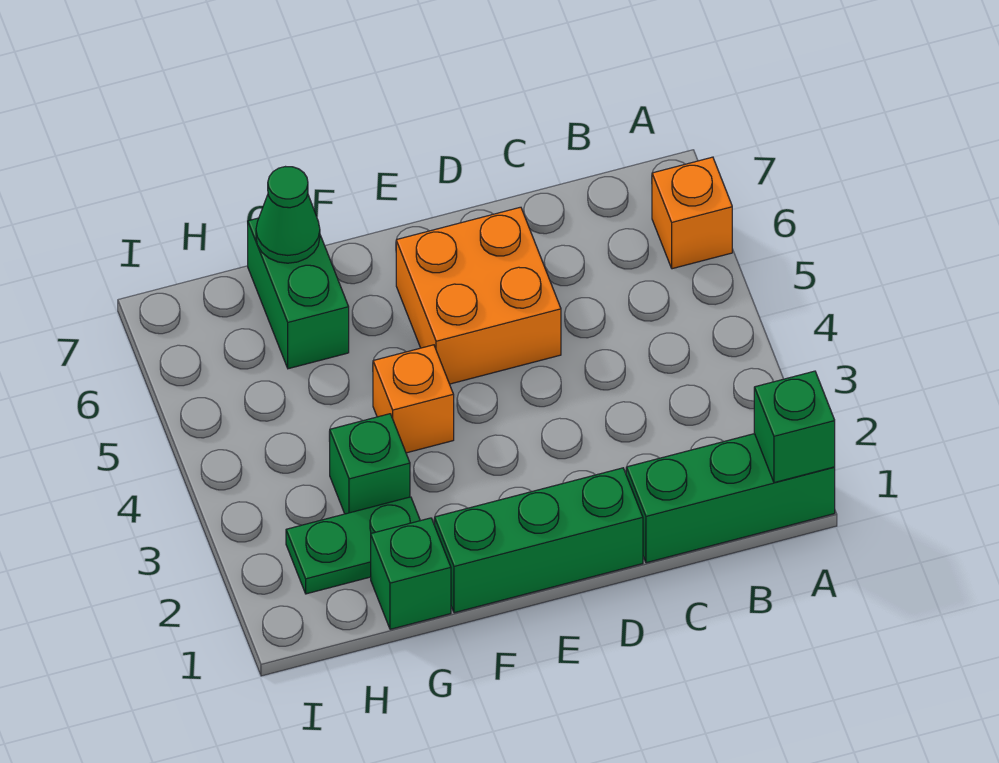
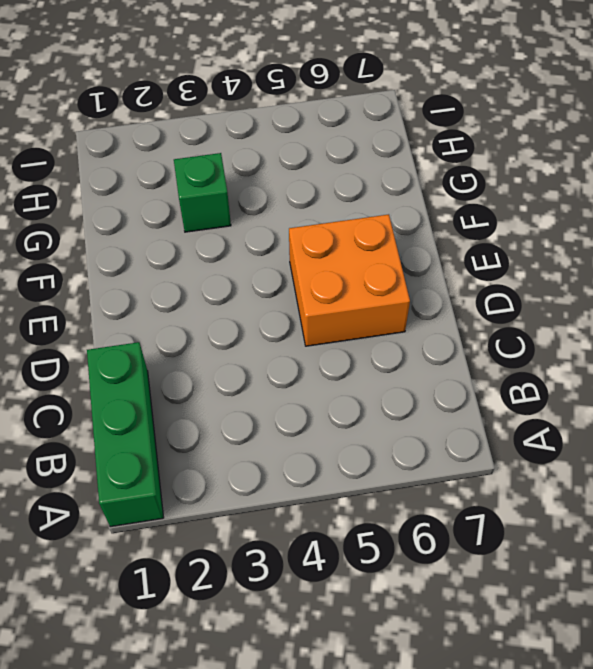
none -> orange 1x1 brick [652,157,732,269]
none -> green 1x3 brick [435,468,643,613]

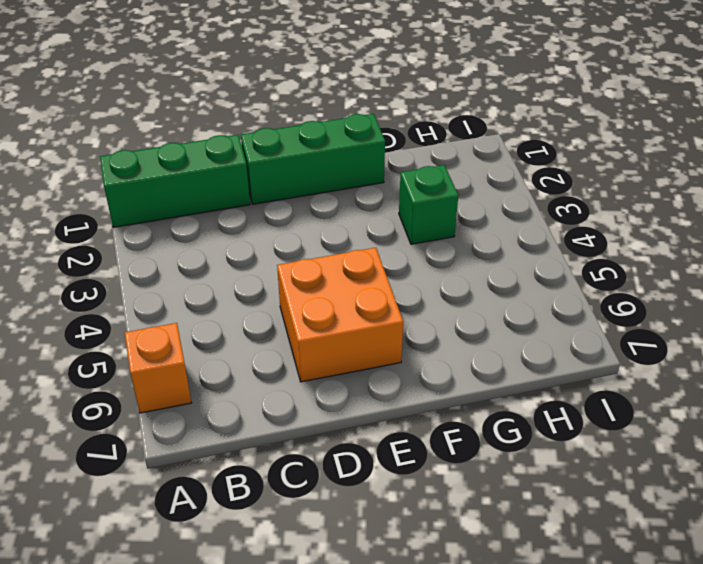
none -> orange 1x1 brick [373,345,454,453]
none -> green 1x1 brick [371,518,451,629]

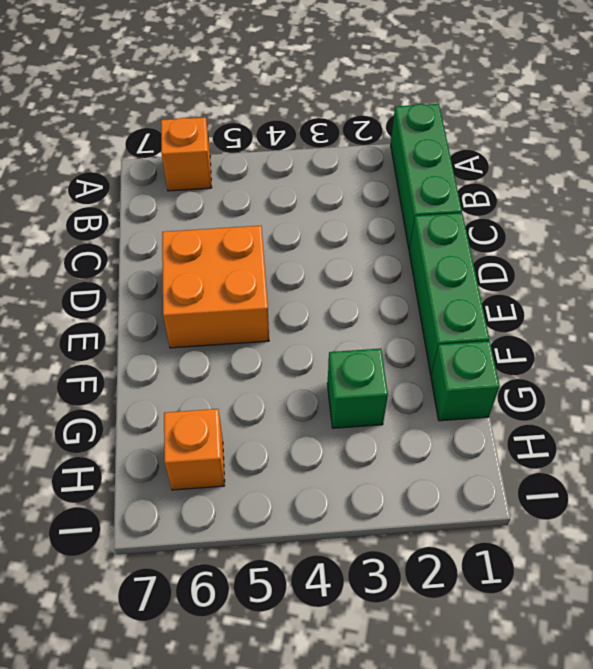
orange 1x1 brick [164,409,225,490] -> orange 1x1 brick moved to [373,345,454,453]
none -> green 1x2 plate [286,497,420,594]
none -> green 1x2 brick [248,218,349,369]

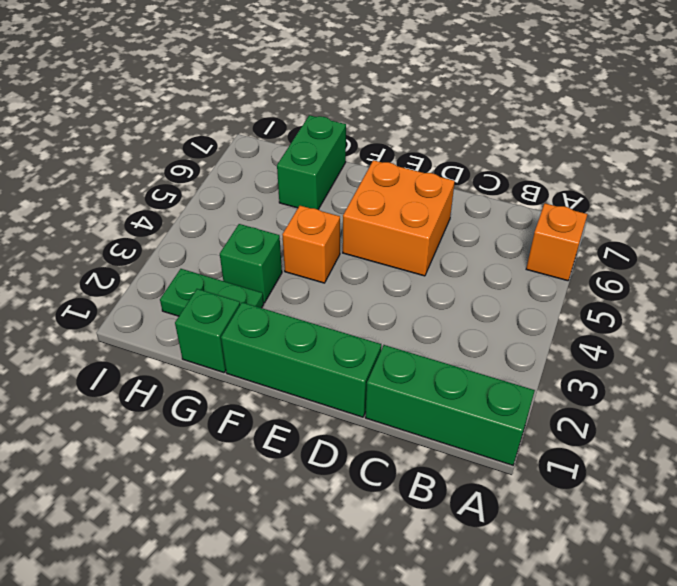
none -> green 1x1 brick [754,371,835,483]
none -> green 1x1 cone [256,167,320,263]

